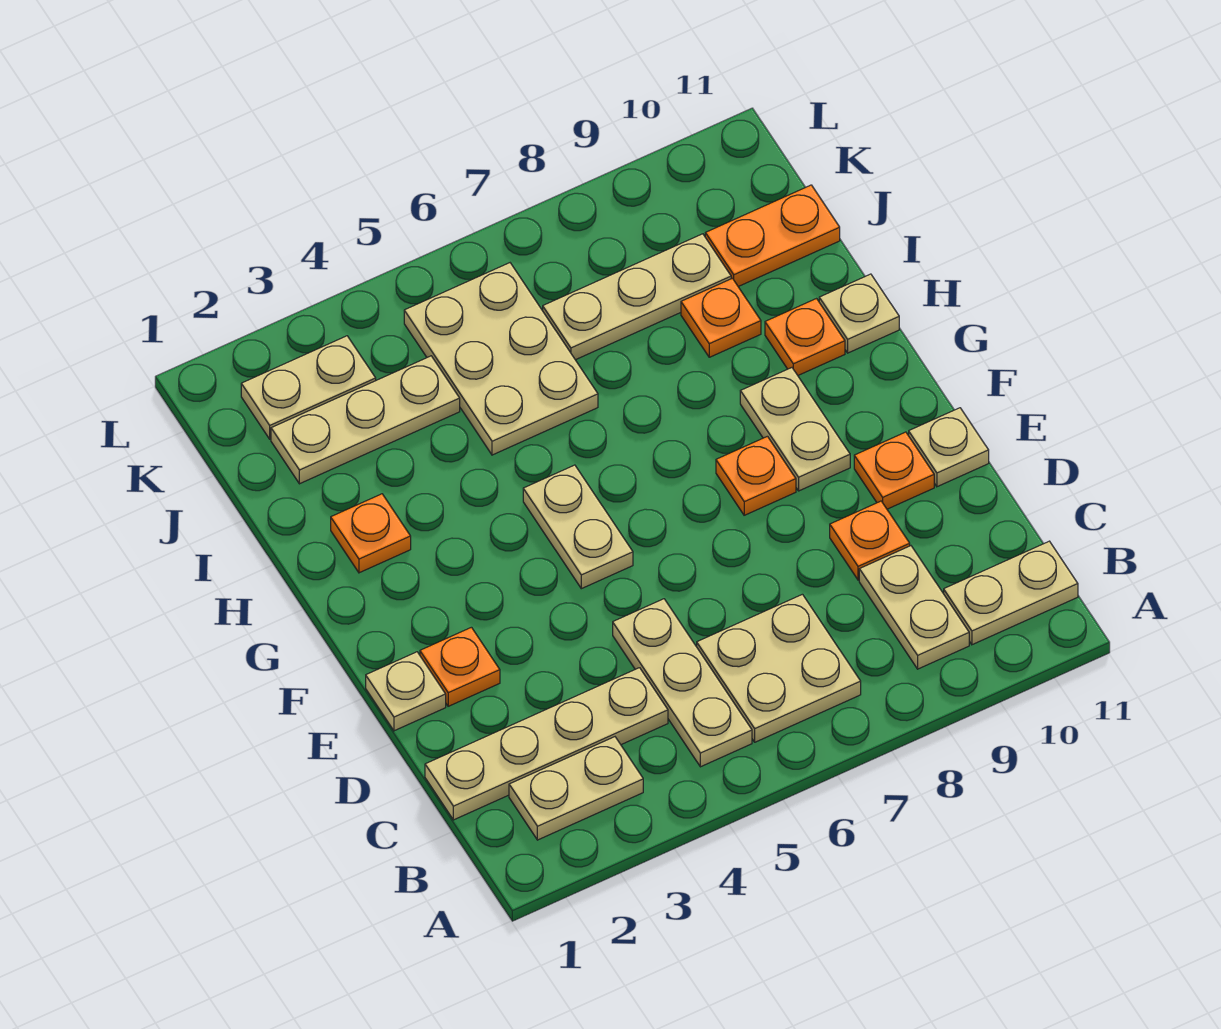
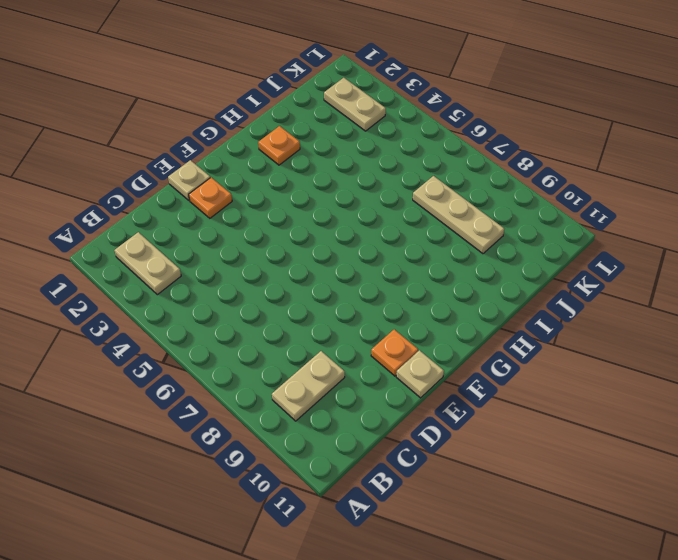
none -> tan 1x3 plate [613,599,752,767]
none -> tan 2x2 plate [697,594,861,742]
none -> tan 1x2 plate [944,541,1078,645]

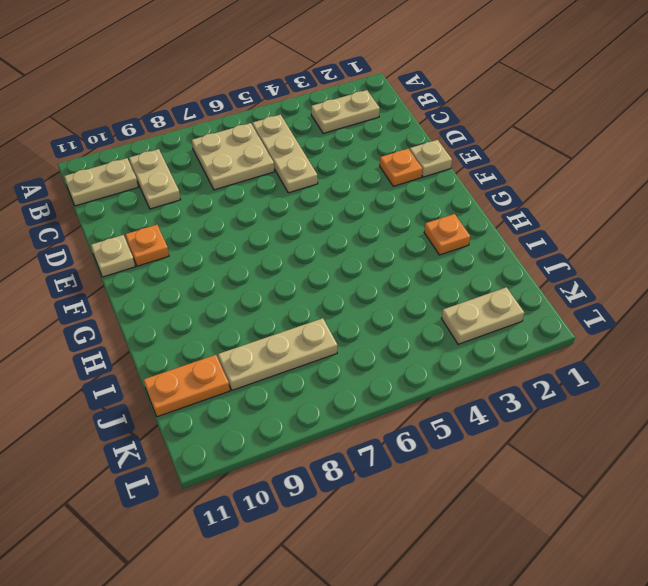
none -> tan 1x4 plate [425,668,668,820]
none -> orange 1x1 plate [830,501,910,580]
none -> tan 1x2 plate [523,465,633,589]

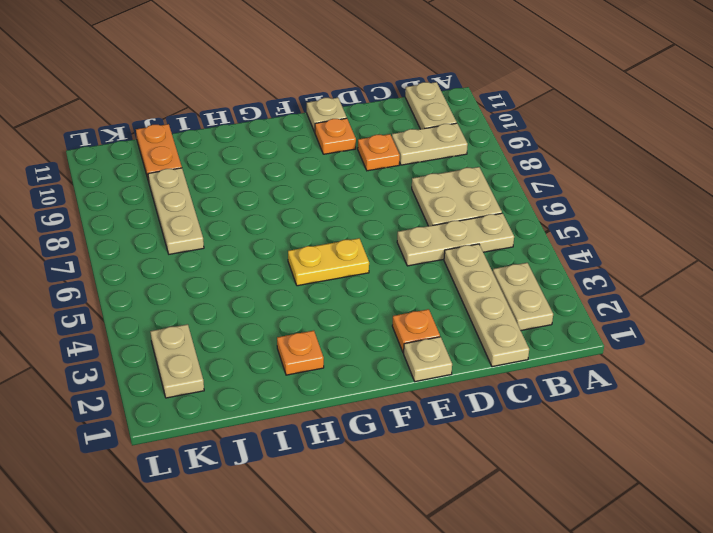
yellow 1x2 plate [288,238,369,286] -> tan 1x2 plate [523,465,633,589]
none -> orange 1x1 plate [716,436,796,515]
none -> tan 1x2 plate [740,368,850,491]
none -> orange 1x1 plate [765,299,845,375]

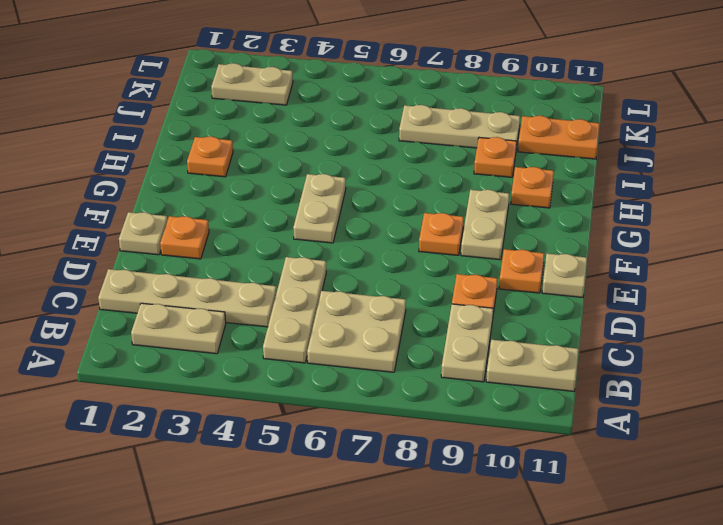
none -> tan 1x1 plate [819,274,899,353]
none -> tan 2x3 plate [404,263,598,455]
none -> tan 1x3 plate [271,356,460,484]

